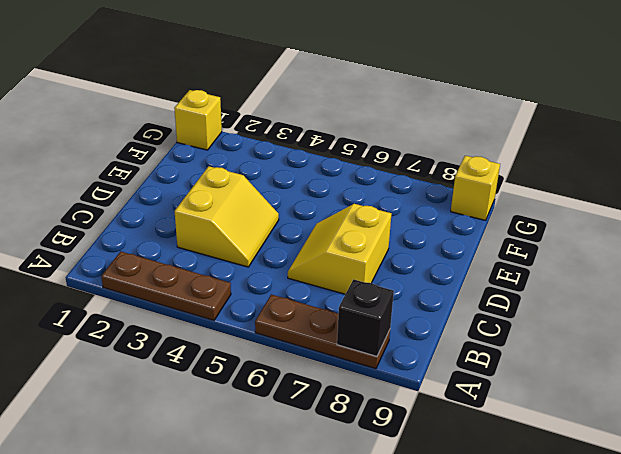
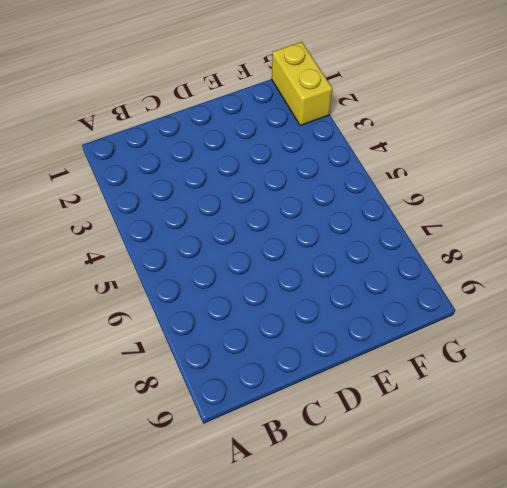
yellow 1x2 brick [272,42,332,126] -> yellow 1x1 brick [174,90,222,150]
none -> brown 1x3 plate [101,251,231,320]
none -> brown 1x3 plate [255,294,390,369]

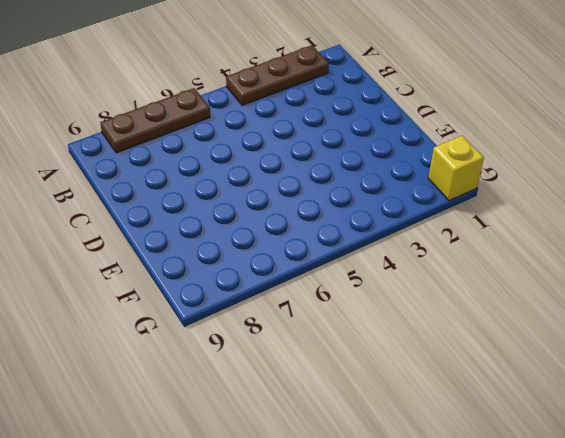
none -> yellow 2x2 slope [175,166,279,267]
none -> yellow 2x2 slope [288,204,391,294]

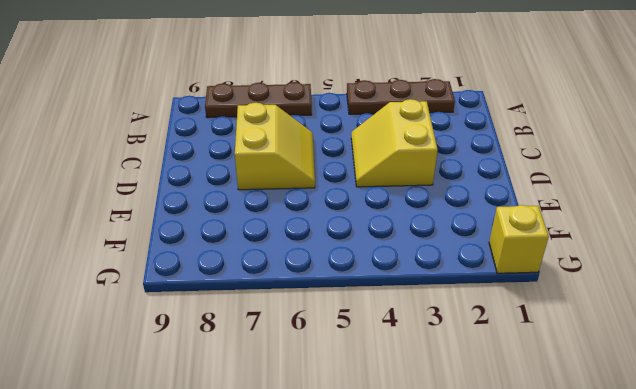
none -> yellow 1x1 brick [451,156,500,220]
none -> black 1x1 brick [337,279,394,357]

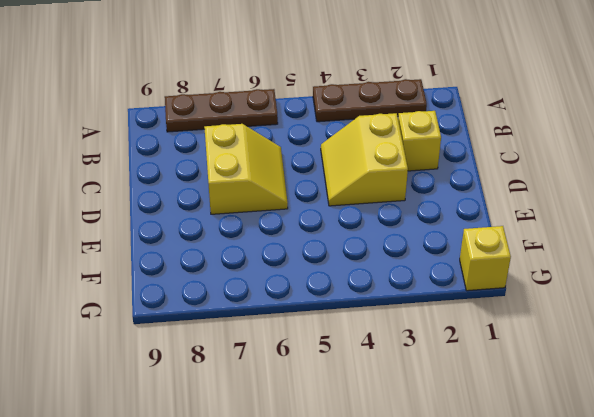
yellow 1x1 brick [398,111,441,171] -> yellow 1x1 brick moved to [451,156,500,220]
none -> black 1x1 brick [337,279,394,357]

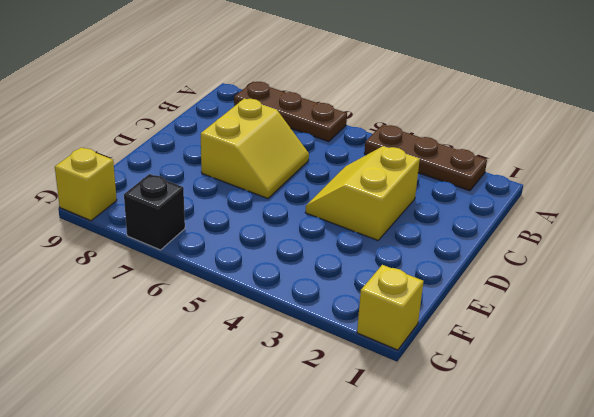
black 1x1 brick [124,174,185,250] -> black 1x1 brick moved to [337,279,394,357]

